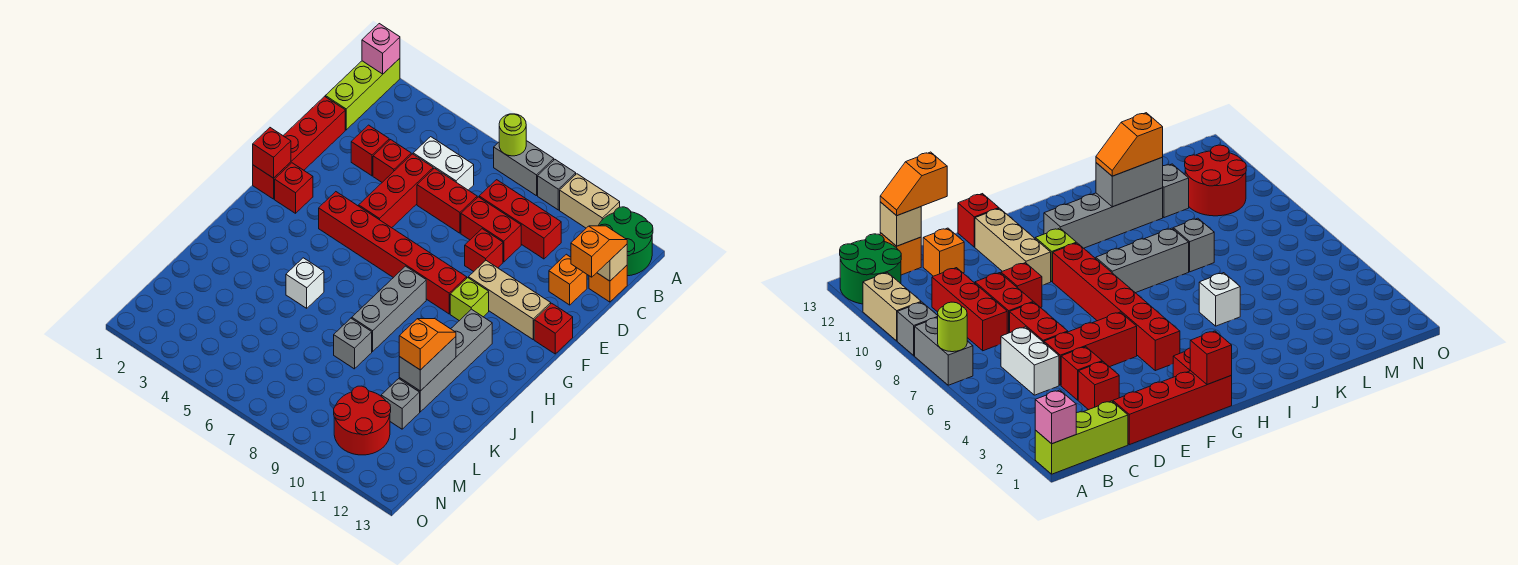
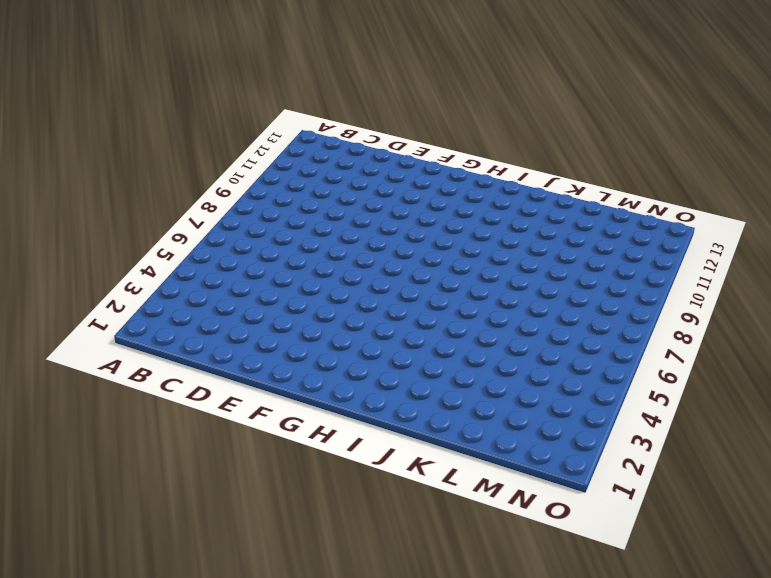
none -> lime 1x3 brick [325,58,400,130]
none -> grey 1x2 brick [494,141,554,196]
none -> grey 1x1 brick [538,160,576,210]
none -> tan 1x2 brick [560,174,620,228]

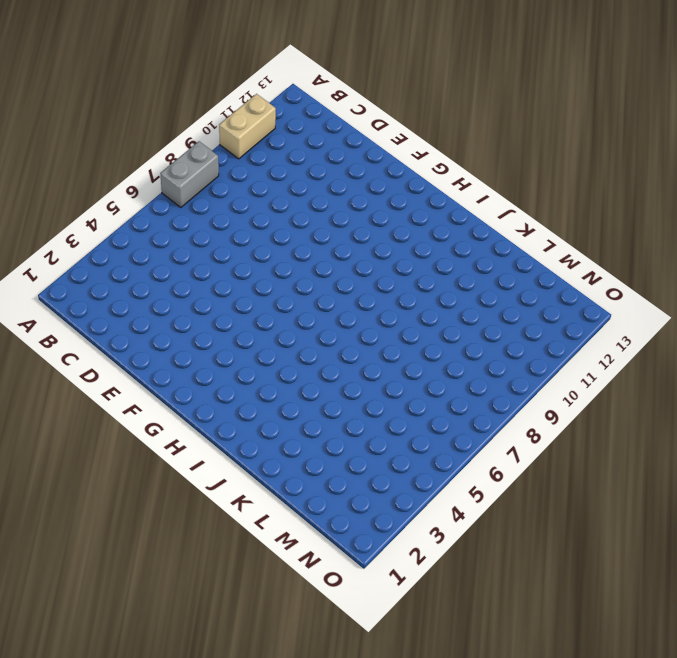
none -> lime 1x3 brick [325,58,400,130]
none -> grey 1x1 brick [538,160,576,210]
none -> green 2x2 round brick [598,207,653,276]
none -> white 1x2 brick [413,137,474,190]

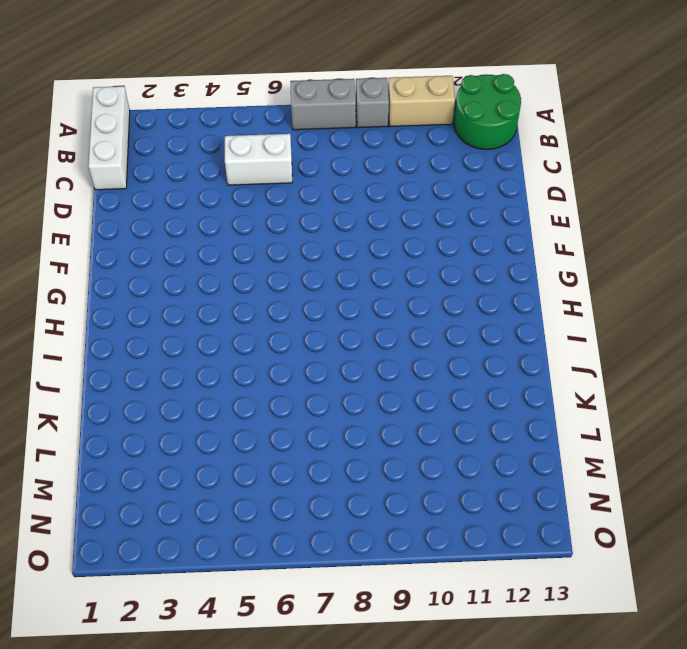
white 1x3 brick [88,86,130,190] -> lime 1x3 brick [325,58,400,130]
none -> red 1x3 brick [479,180,561,259]
none -> orange 1x1 brick [589,265,627,302]
none -> red 1x4 brick [253,96,345,199]
none -> red 1x1 brick [351,125,389,176]

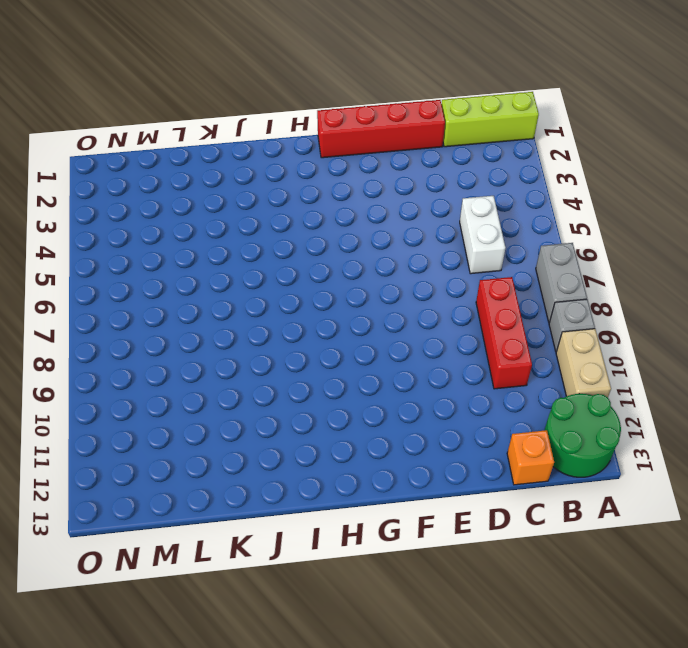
none -> red 1x1 brick [351,125,389,176]
none -> red 1x1 brick [373,140,411,182]
none -> red 1x3 brick [359,154,433,228]
none -> red 1x2 brick [417,168,477,233]

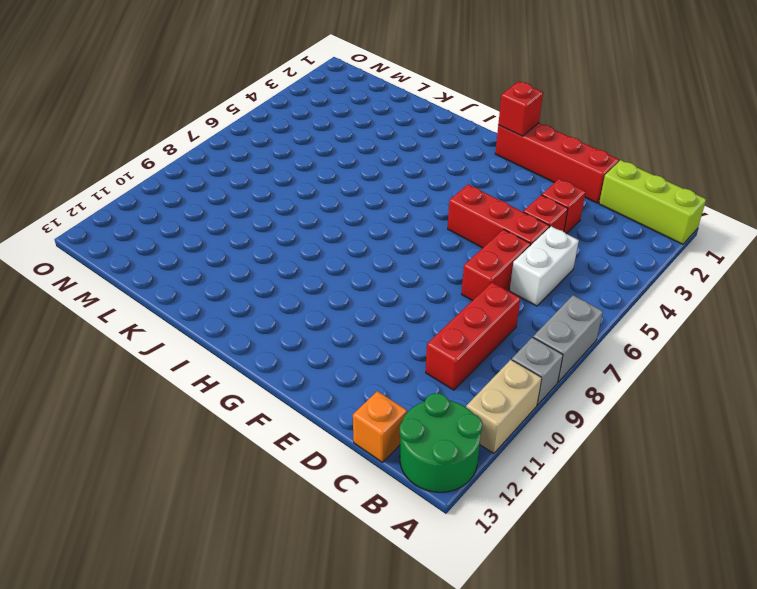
none -> red 1x2 brick [461,197,521,262]
none -> orange 1x1 brick [549,254,587,305]
none -> red 1x1 brick [465,229,503,272]
none -> tan 1x3 brick [469,261,551,339]

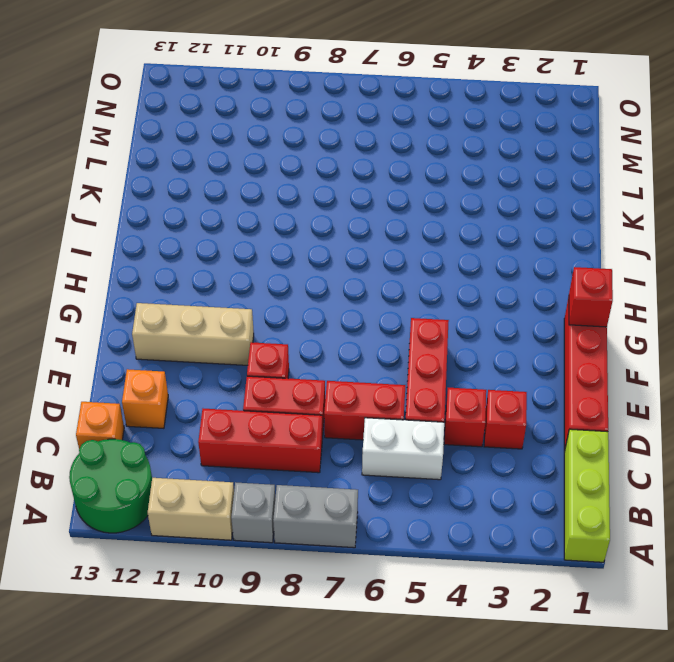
none -> red 1x1 brick [534,303,573,354]
none -> red 1x1 brick [275,163,313,213]
none -> red 1x6 brick [319,192,467,314]
none -> lime 1x1 brick [450,278,489,321]

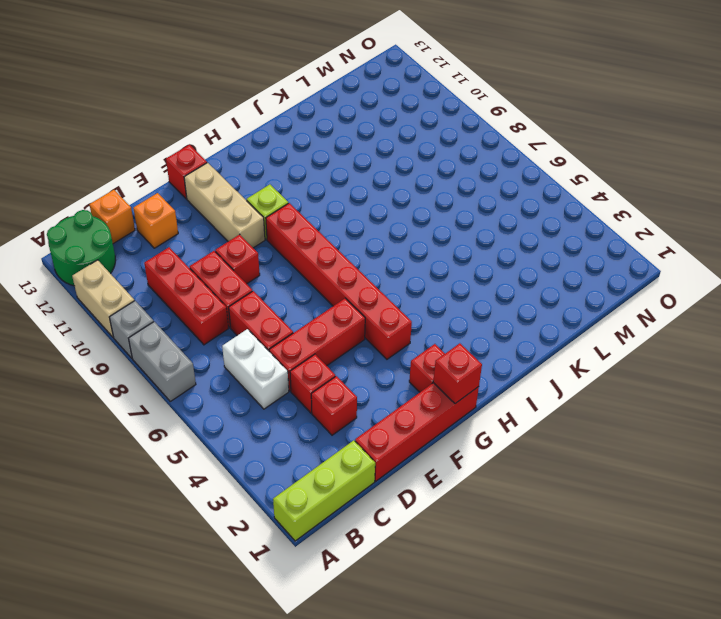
none -> grey 1x3 brick [352,266,426,351]
none -> grey 1x4 brick [399,309,492,412]
none -> white 1x1 brick [286,258,324,308]
none -> grey 1x1 brick [334,318,372,369]

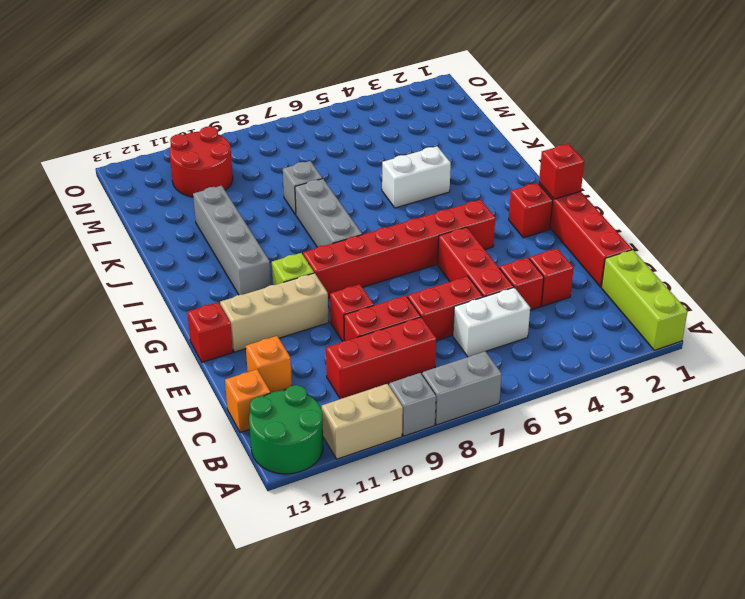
white 1x2 brick [382,146,451,208] -> white 1x1 brick [286,258,324,308]
none -> grey 1x1 brick [381,379,420,429]
none -> pink 1x1 brick [362,24,400,74]
none -> lime 1x1 round brick [499,114,526,156]
none -> tan 1x1 brick [597,244,627,281]

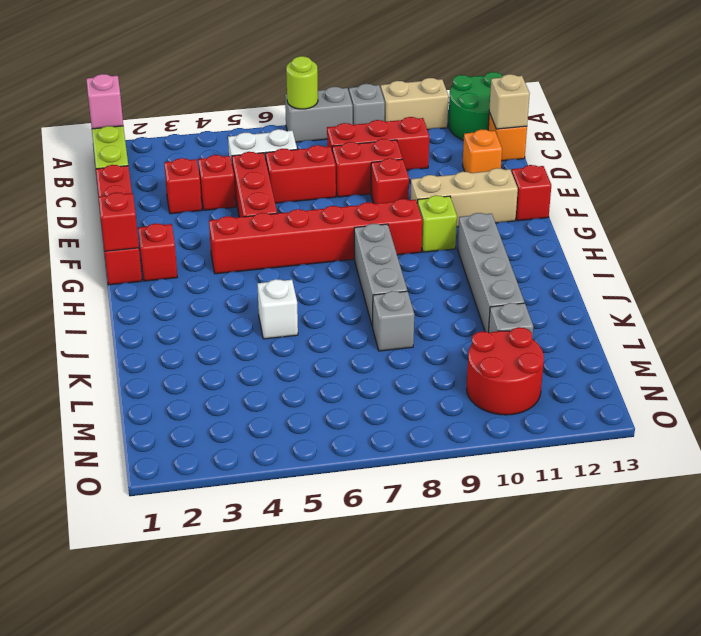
none -> grey 1x2 brick [399,337,456,391]
none -> orange 1x2 slope [571,226,627,277]
none -> orange 1x2 slope [399,319,456,370]

